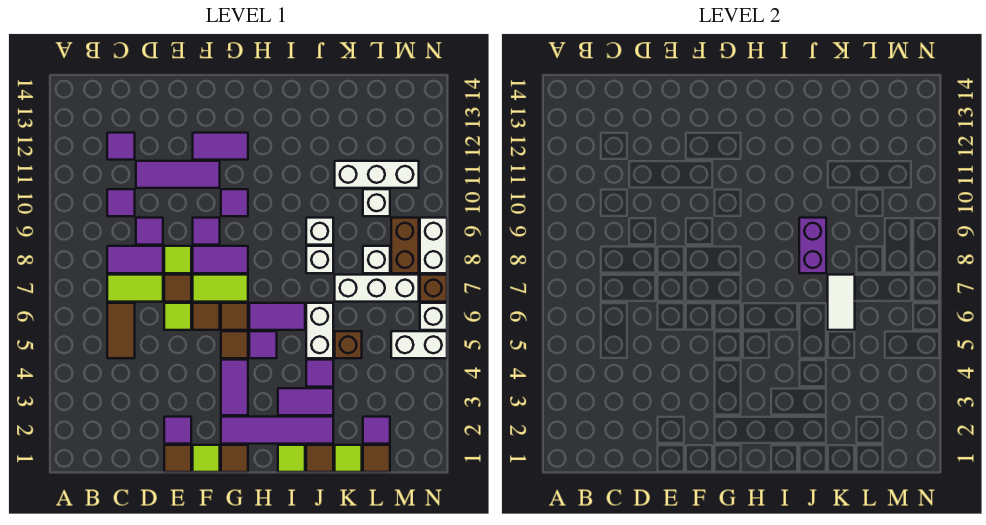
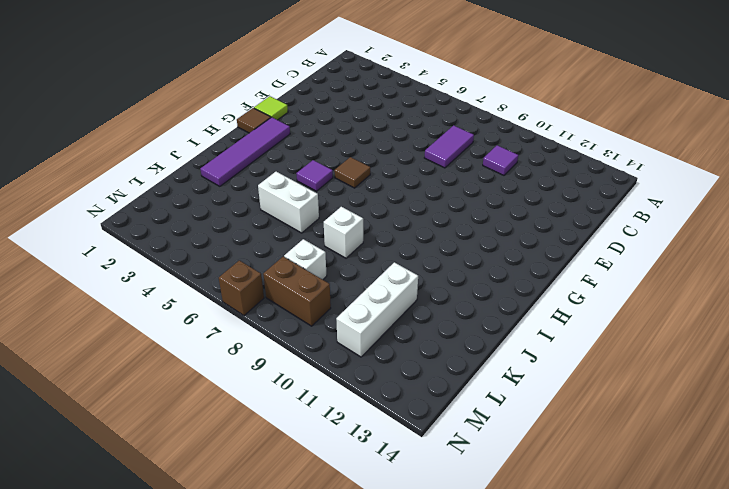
none -> brown 1x2 tile [107,303,135,358]
none -> lime 1x2 tile [107,275,163,302]
none -> purple 1x1 tile [107,133,135,160]
none -> purple 1x1 tile [136,218,163,245]

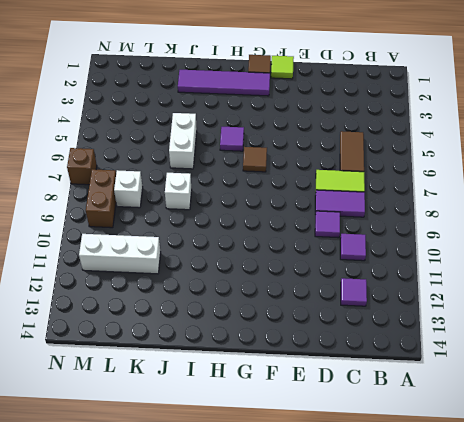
none -> purple 1x3 tile [136,161,220,188]
none -> brown 1x1 tile [164,445,191,472]
none -> purple 1x1 tile [164,417,191,444]
none -> lime 1x1 tile [164,303,191,330]

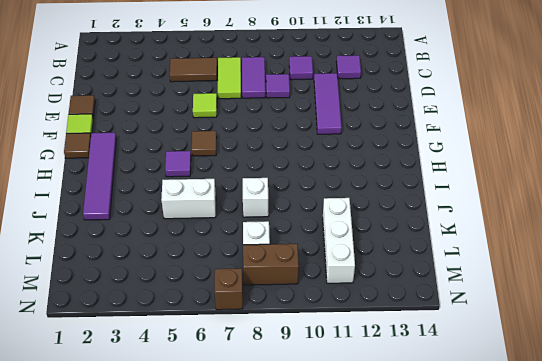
none -> purple 1x1 tile [164,417,191,444]
none -> brown 1x1 tile [164,275,191,302]
none -> lime 1x1 tile [164,246,191,273]
none -> brown 1x1 tile [193,303,220,330]

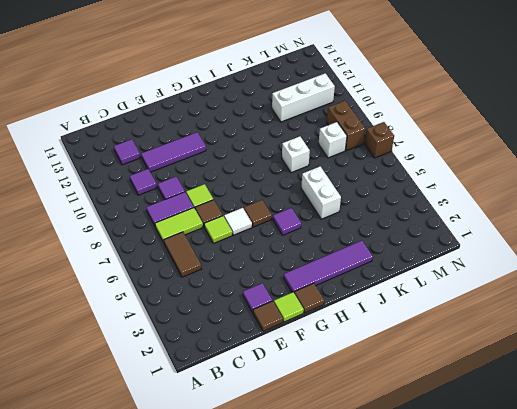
white 1x1 tile [224,208,252,235] -> brown 1x1 tile [193,303,220,330]
none -> lime 1x2 tile [193,275,248,302]
none -> purple 1x2 tile [193,246,248,273]
none -> purple 1x1 tile [193,218,220,245]
none -> purple 1x2 tile [193,133,248,160]

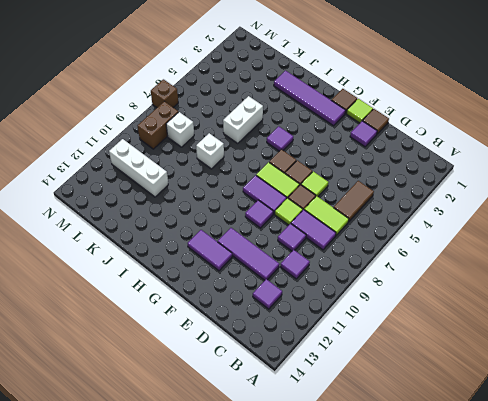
none -> purple 1x2 tile [221,360,248,415]
none -> brown 1x1 tile [221,331,248,358]
none -> purple 1x1 tile [221,189,248,216]
none -> purple 1x2 tile [249,303,305,330]

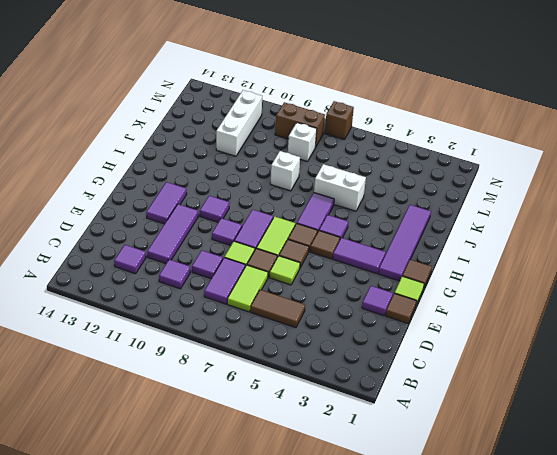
none -> lime 1x1 tile [278,445,305,472]
none -> purple 1x2 tile [278,388,333,415]
none -> brown 1x1 tile [306,445,333,472]
none -> purple 1x1 tile [306,360,333,387]

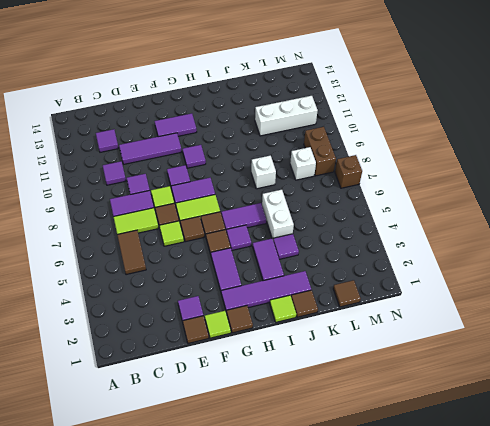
purple 1x2 tile [253,239,284,281] -> purple 1x2 tile turned to [278,388,333,415]
none -> white 1x1 brick [306,218,333,245]
none -> lime 1x1 tile [335,445,362,472]
none -> brown 1x1 brick [335,331,362,358]
none -> white 1x3 brick [335,275,419,302]

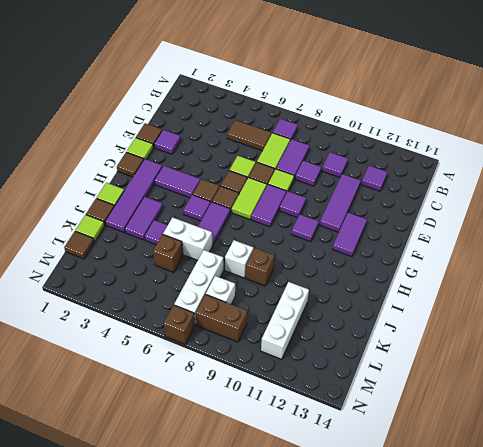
purple 1x1 tile [273,119,298,140] -> purple 1x1 tile moved to [363,417,390,444]
brown 1x1 brick [246,248,275,286] -> white 1x1 brick [306,218,333,245]
none -> white 1x1 brick [363,189,390,216]
none -> white 1x2 brick [391,331,447,358]
none -> white 1x1 brick [420,303,447,330]
none -> white 1x2 brick [420,218,447,273]

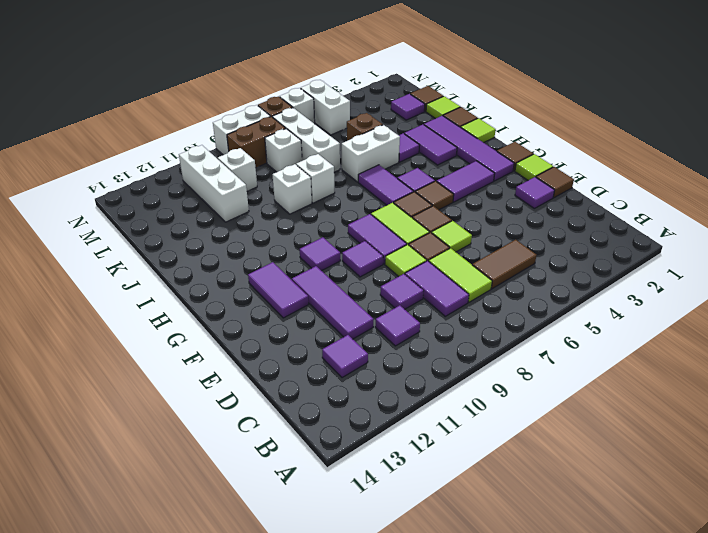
none -> purple 1x2 brick [799,218,826,273]
none -> white 1x2 tile [828,275,855,330]

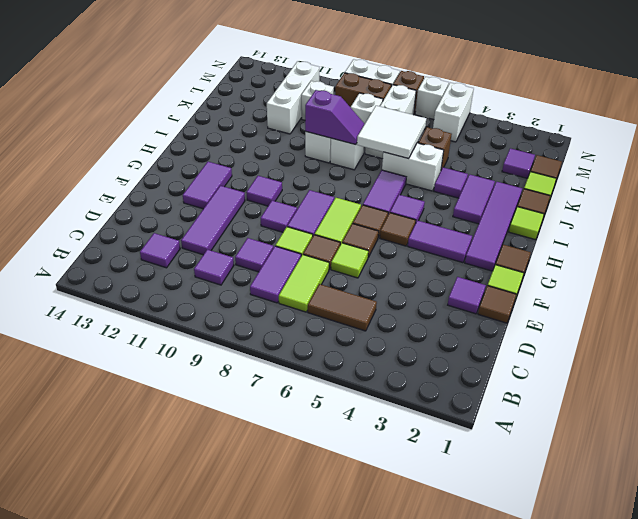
white 2x2 tile [357,106,426,159] -> white 1x2 tile [828,275,855,330]
purple 1x2 slope [305,90,364,145] -> purple 1x2 brick [799,218,826,273]

